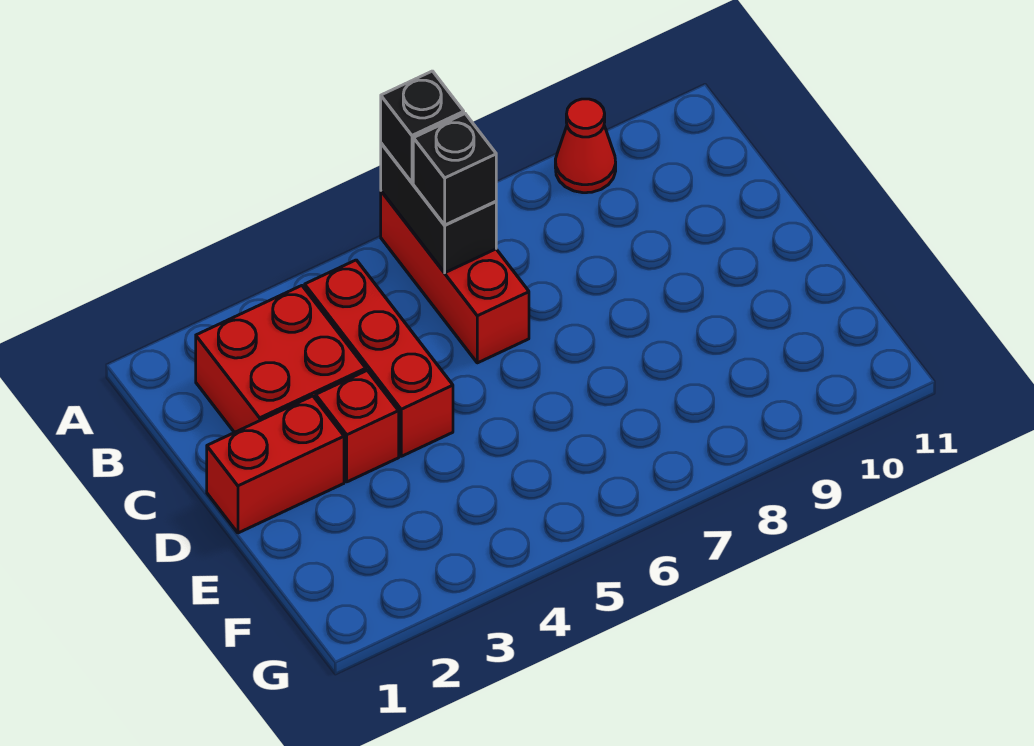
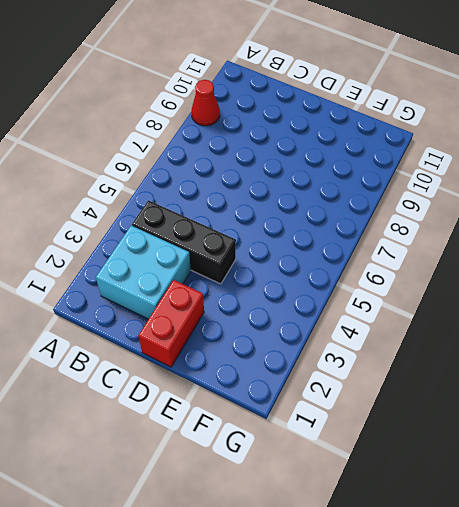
cyan 2x2 brick [96,226,191,319] -> red 2x2 brick [196,286,366,433]
black 1x3 brick [132,200,236,284] -> red 1x3 brick [305,260,453,456]
none -> red 1x3 brick [381,191,529,363]
none -> red 1x1 brick [316,370,399,482]

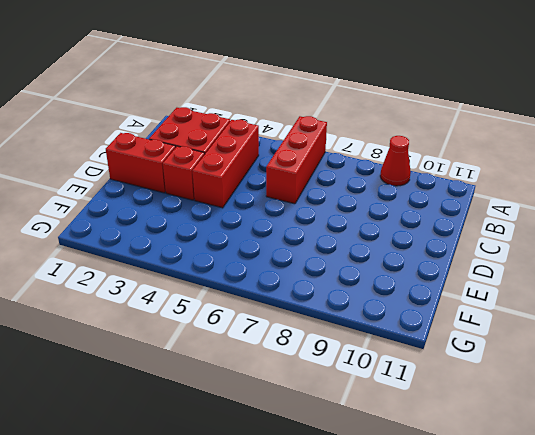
none -> black 1x2 brick [381,143,496,273]
none -> black 1x1 brick [381,71,464,183]

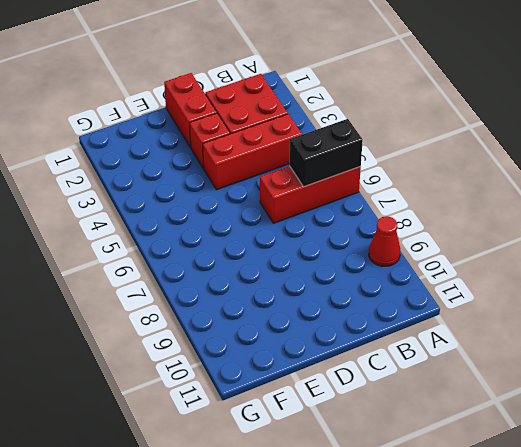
none -> black 1x1 brick [381,71,464,183]
none -> black 1x1 brick [413,114,496,225]

